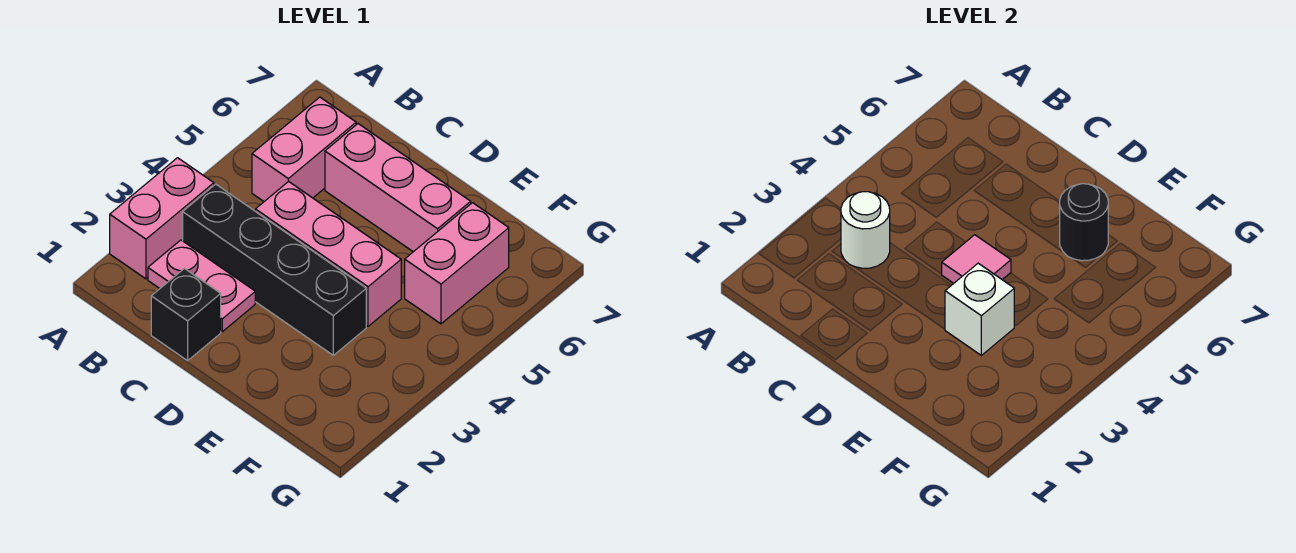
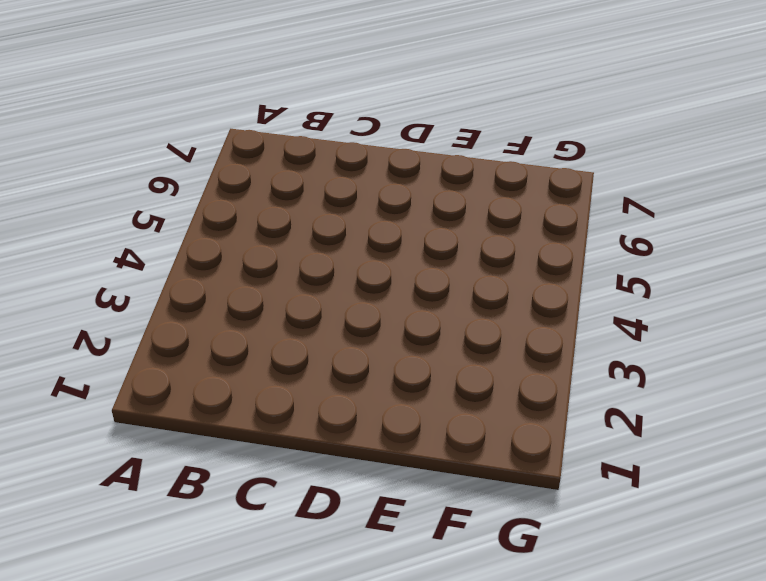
none -> pink 1x2 brick [110,158,214,279]
none -> pink 1x2 plate [148,240,255,332]
none -> black 1x4 brick [183,184,366,355]

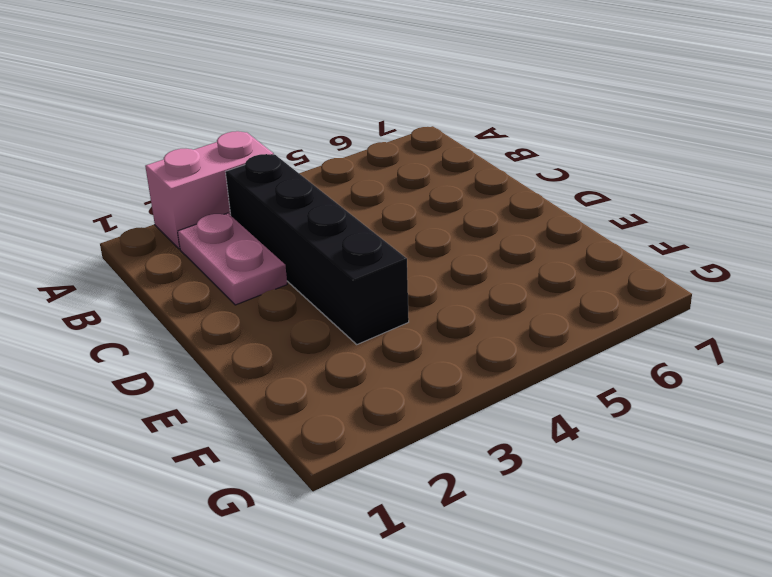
none -> pink 1x2 brick [252,97,356,201]
none -> black 1x1 brick [151,269,221,361]
none -> pink 1x3 brick [255,181,401,326]

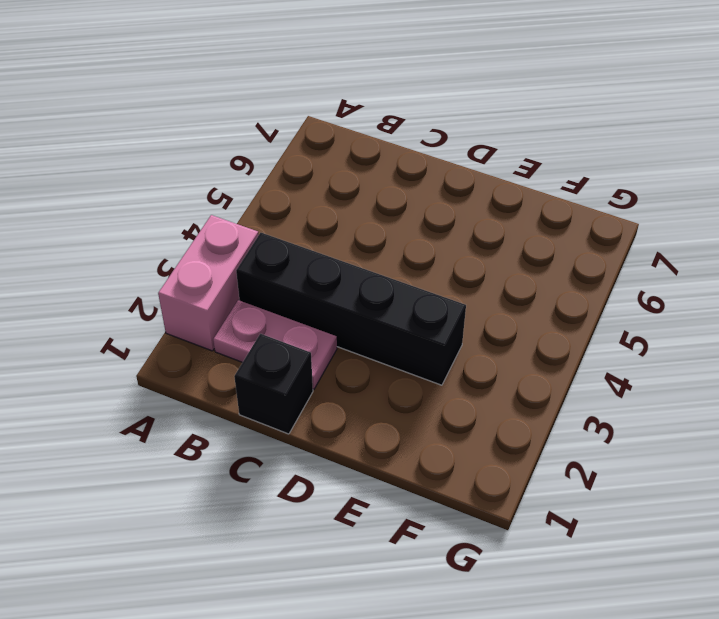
none -> pink 1x2 brick [252,97,356,201]
none -> pink 1x3 brick [255,181,401,326]
none -> pink 1x3 brick [325,124,471,252]

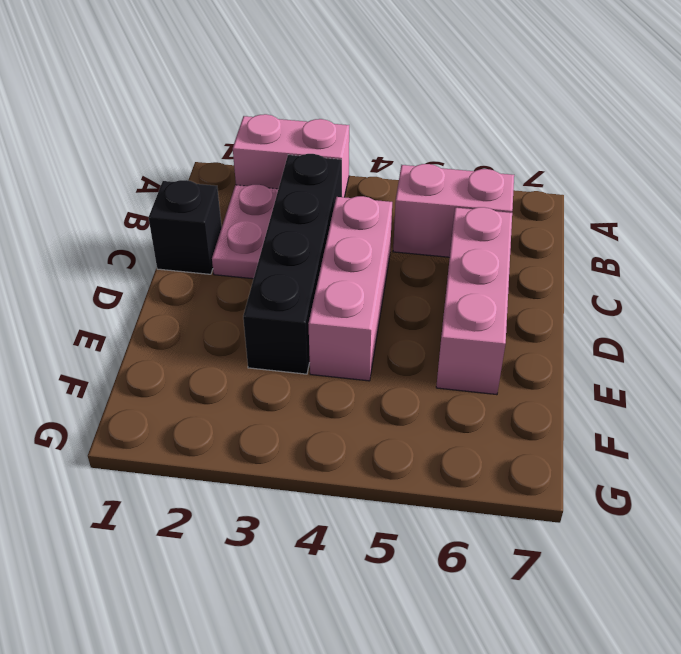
none -> pink 1x2 brick [405,203,509,324]
none -> white 1x1 round brick [841,192,890,268]
none -> pink 1x1 tile [942,235,1011,283]

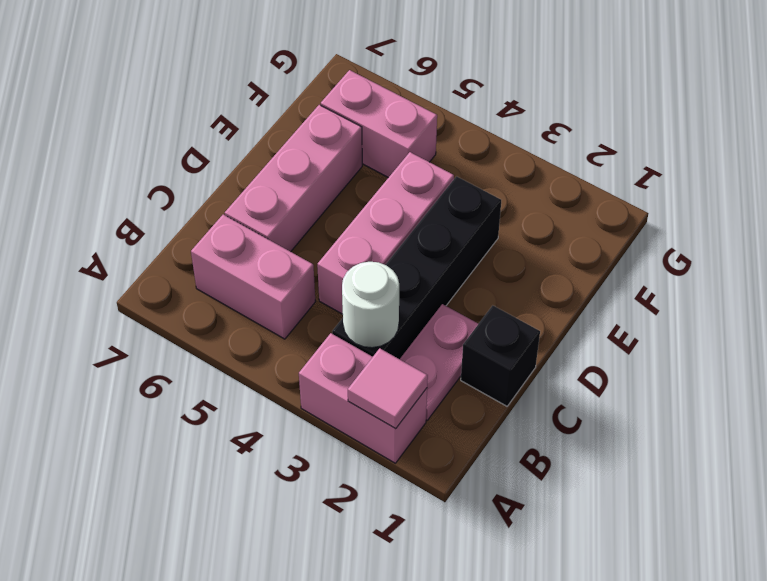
pink 1x1 tile [348,348,428,429] -> pink 1x1 tile moved to [942,235,1011,283]
none -> white 1x1 brick [945,263,1014,355]
none -> black 1x1 round brick [1060,184,1108,261]

